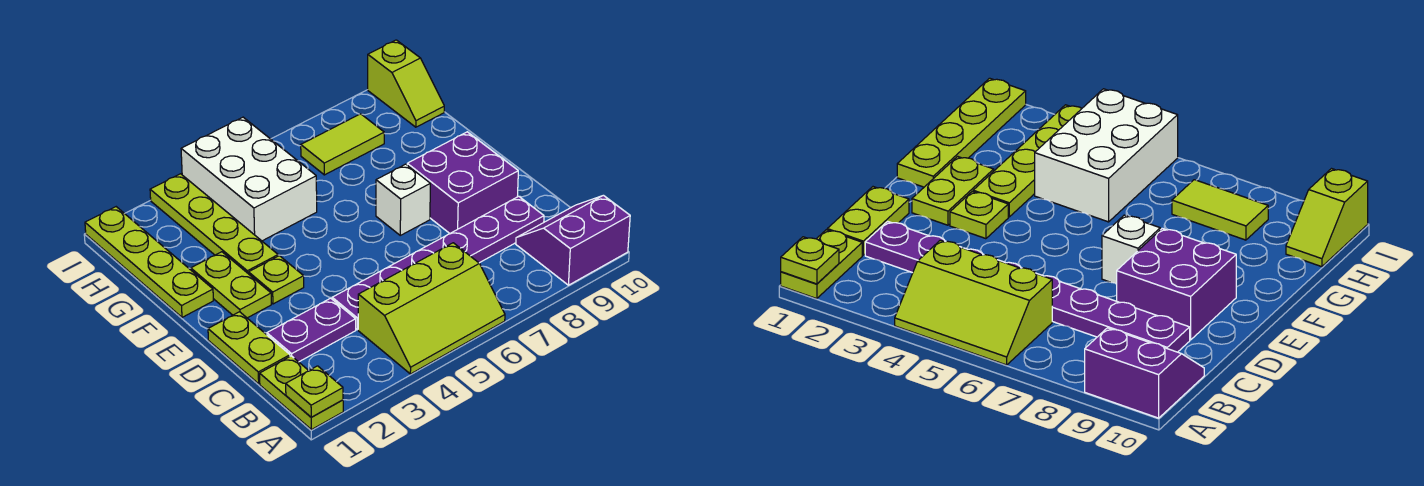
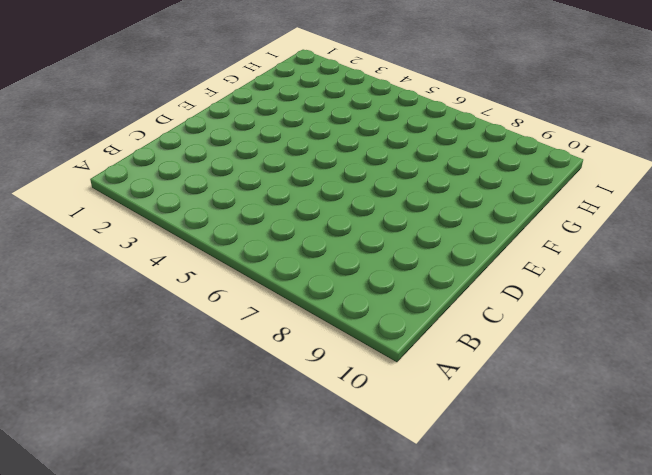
none -> lime 1x2 plate [260,356,343,430]
none -> lime 2x3 slope [358,243,505,374]
none -> purple 2x2 slope [516,195,630,285]

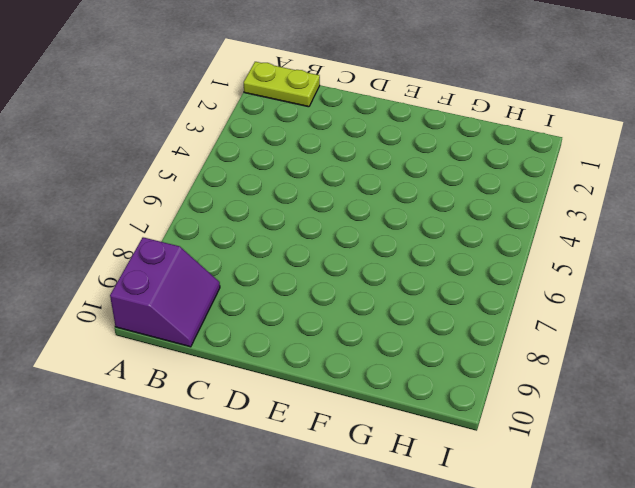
none -> lime 2x3 slope [358,243,505,374]
none -> lime 1x2 plate [208,312,290,384]
none -> purple 1x2 plate [267,298,356,362]

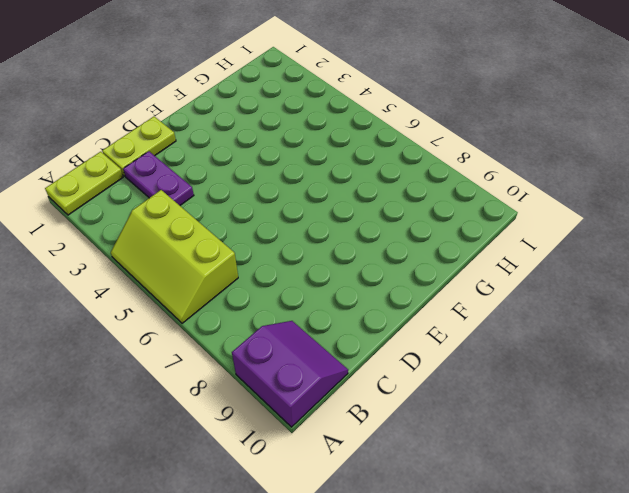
none -> purple 1x6 plate [332,196,544,330]
none -> purple 2x2 brick [407,132,518,233]
none -> lime 1x2 plate [191,252,271,318]

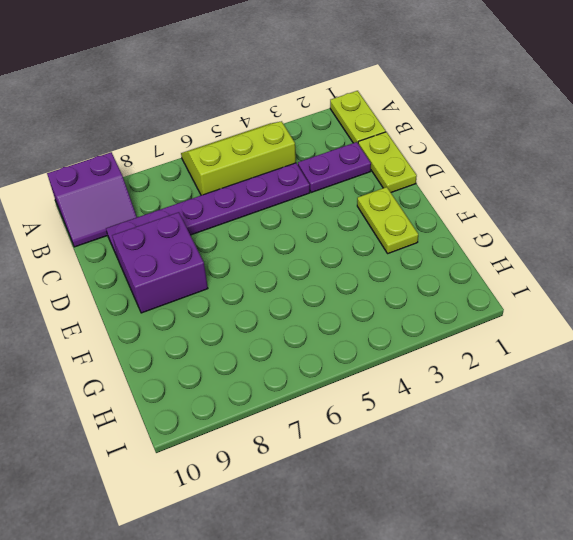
none -> lime 1x1 plate [249,256,304,304]
none -> white 1x1 brick [376,164,430,235]
none -> lime 1x4 plate [85,207,213,317]

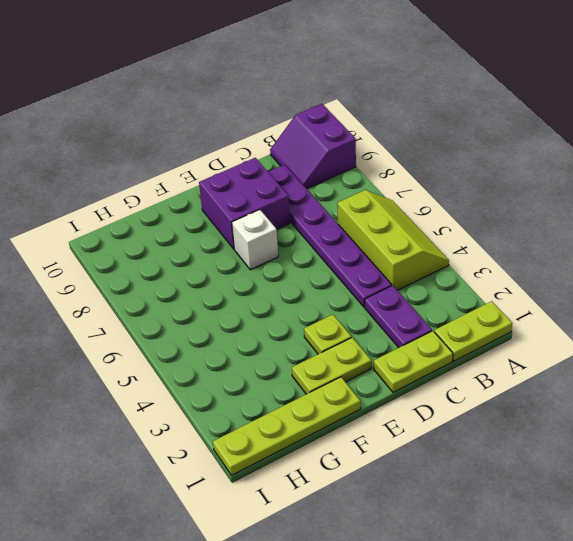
none -> lime 1x4 plate [150,174,278,274]
none -> white 2x3 brick [181,117,317,241]
none -> lime 1x2 tile [301,114,384,175]

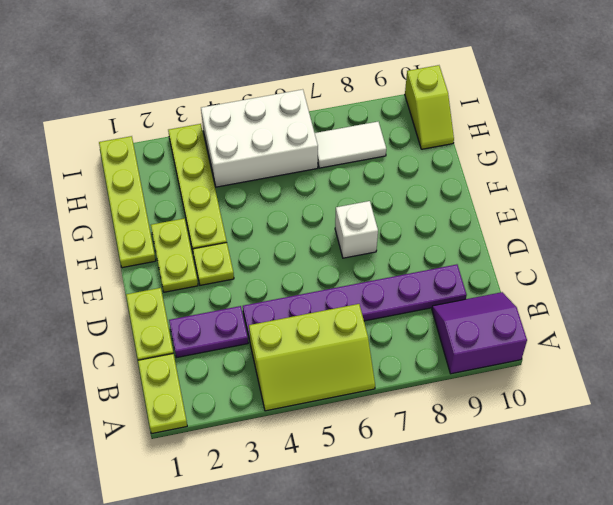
white 2x3 brick [201,89,318,187] -> white 2x3 brick turned to [181,117,317,241]
white 1x2 tile [315,122,386,168] -> lime 1x2 tile [301,114,384,175]
none -> purple 2x2 brick [407,132,518,233]
none -> lime 1x1 plate [286,366,343,417]

